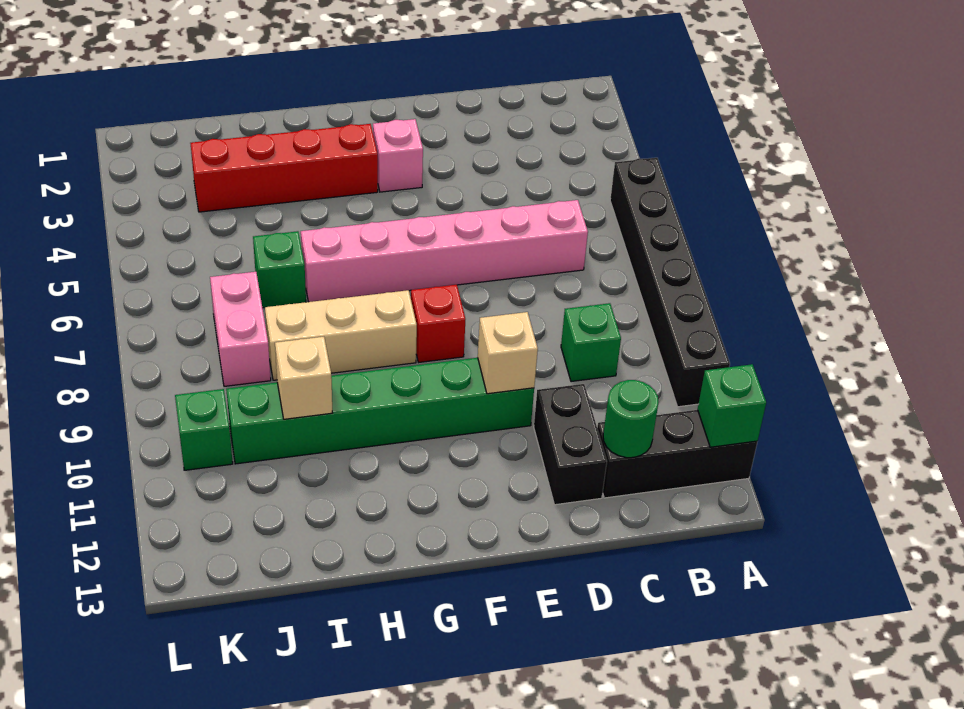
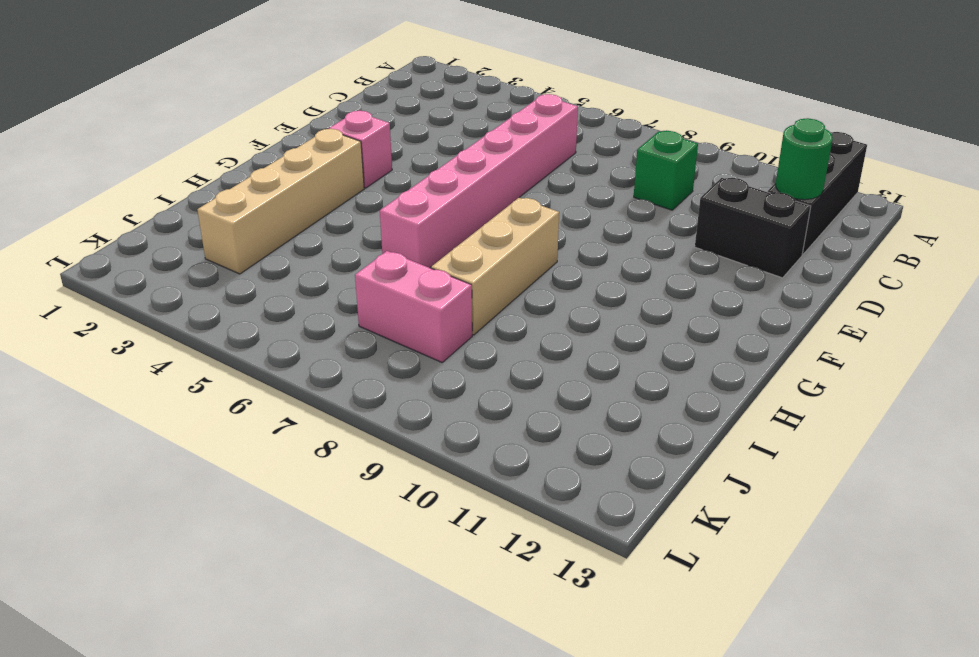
tan 1x4 brick [197,129,364,274] -> red 1x4 brick [190,124,378,212]
none -> black 1x6 brick [610,158,730,407]
none -> green 1x6 brick [226,358,534,464]
none -> red 1x1 brick [411,285,465,362]

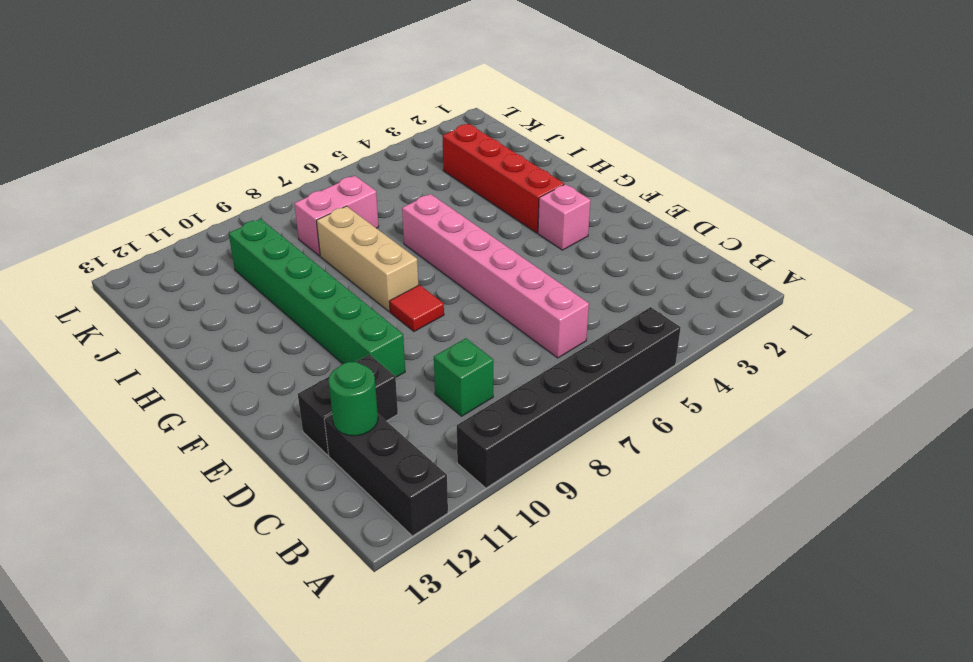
red 1x1 tile [389,285,444,331] -> red 1x1 brick [411,285,465,362]
none -> green 1x1 brick [253,231,306,308]
none -> green 1x1 brick [175,389,233,470]
none -> green 1x1 brick [698,364,766,447]

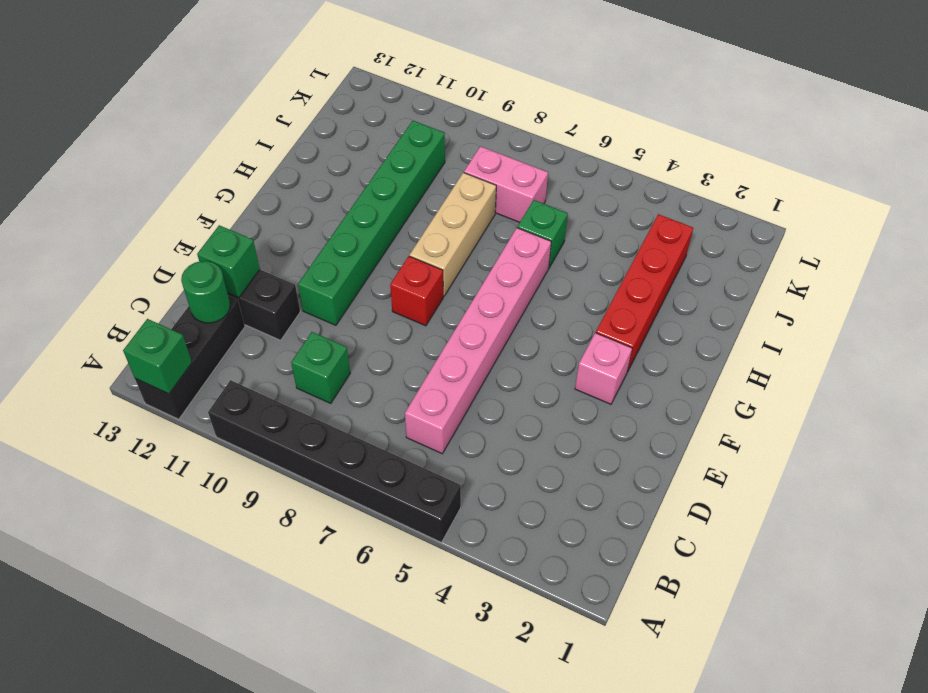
green 1x1 brick [197,225,260,298] -> green 1x1 brick moved to [175,389,233,470]
none -> tan 1x1 brick [478,312,538,394]
none -> tan 1x1 brick [275,337,332,419]

